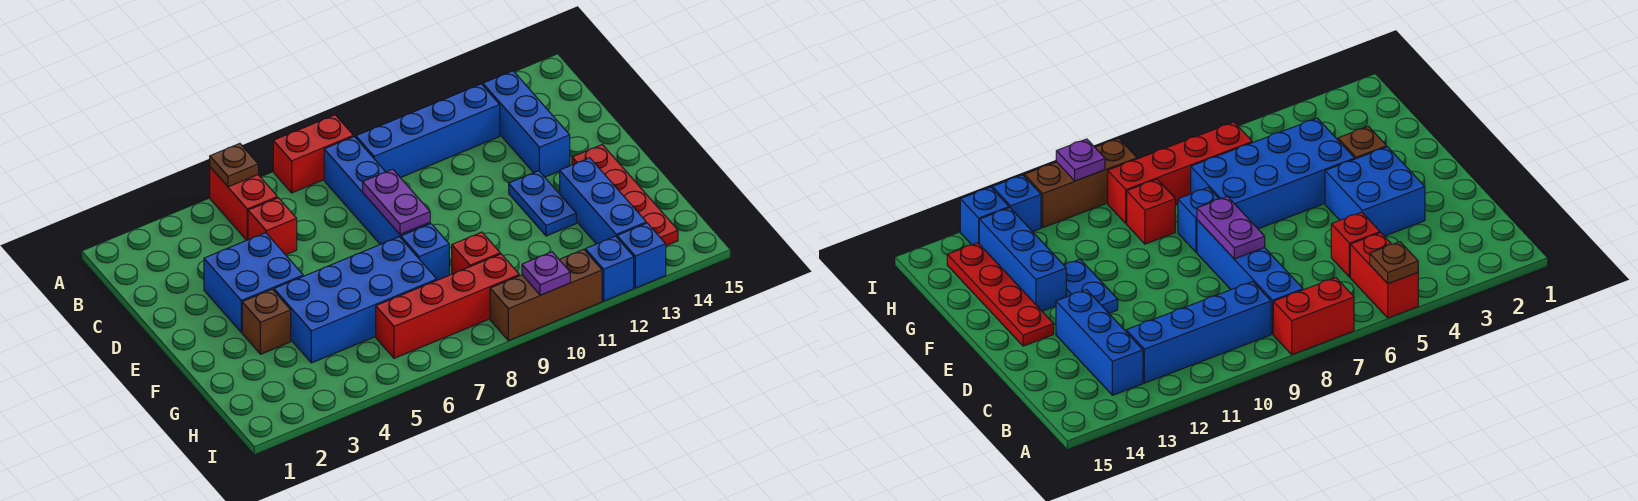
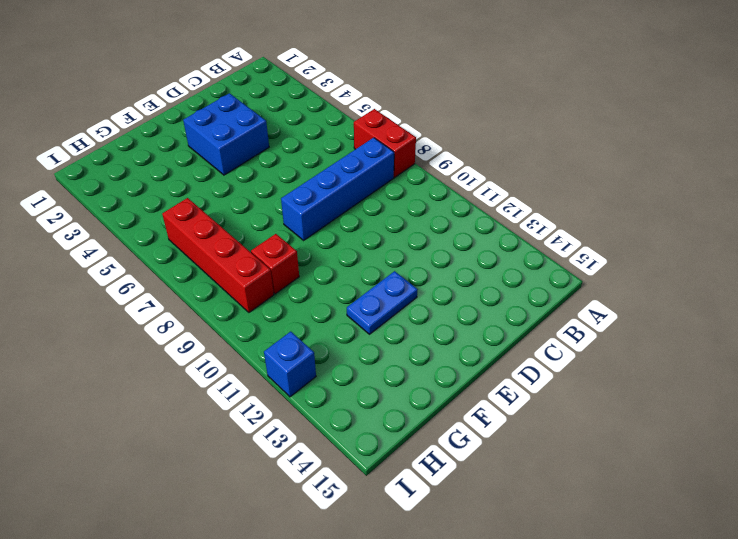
none -> red 1x2 brick [210,167,277,240]
none -> blue 1x4 brick [356,84,500,178]
none -> blue 1x3 brick [483,71,570,177]

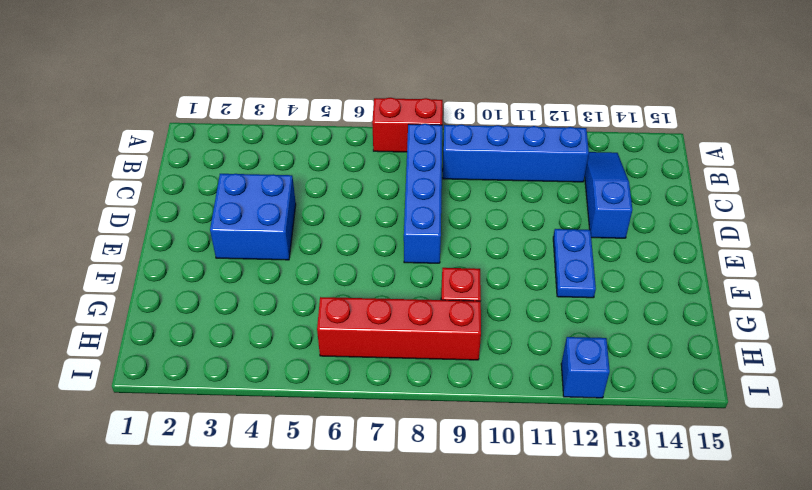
blue 1x3 slope [585,152,632,238] -> blue 1x3 brick [483,71,570,177]
none -> red 1x2 brick [210,167,277,240]
none -> red 1x1 brick [248,198,297,255]
none -> red 1x4 plate [572,145,678,246]

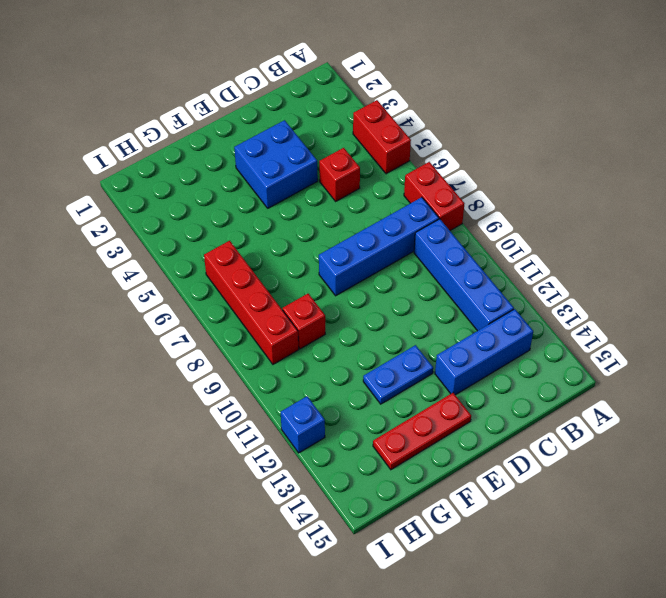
red 1x2 brick [353,100,411,174] -> red 1x2 brick turned to [210,167,277,240]
red 1x3 plate [373,393,471,470] -> red 1x4 plate [572,145,678,246]
none -> brown 1x1 brick [242,289,291,354]
none -> blue 2x4 brick [274,237,437,363]
none -> blue 1x1 brick [401,224,449,280]

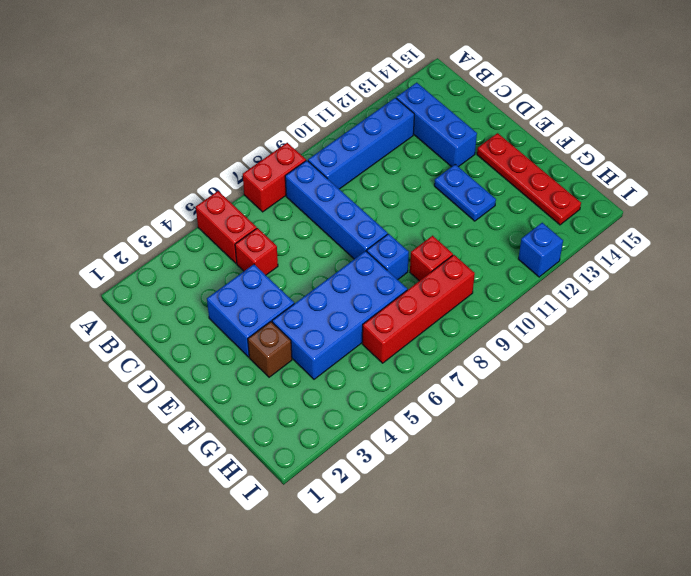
none -> blue 1x3 brick [560,158,646,244]
none -> brown 1x3 brick [490,249,602,341]
none -> blue 1x1 brick [617,223,666,288]

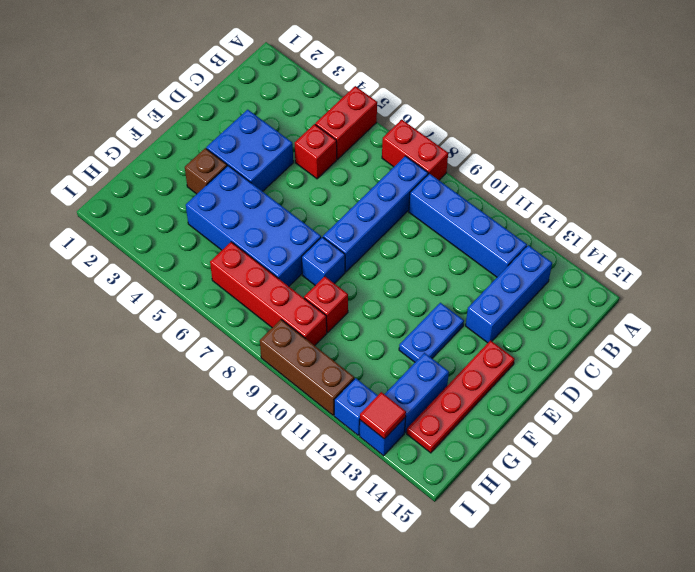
blue 1x2 brick [385,353,449,433] -> blue 1x3 brick [560,158,646,244]
red 1x1 tile [360,392,406,439] -> none
none -> brown 1x1 plate [210,144,258,187]
none -> purple 1x2 plate [363,169,430,235]
none -> purple 1x1 plate [522,252,570,295]

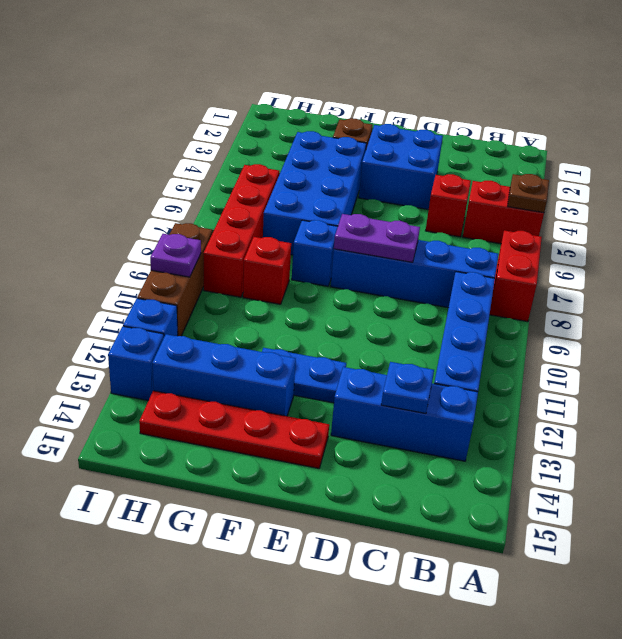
blue 1x1 plate [381,362,434,413] -> none

